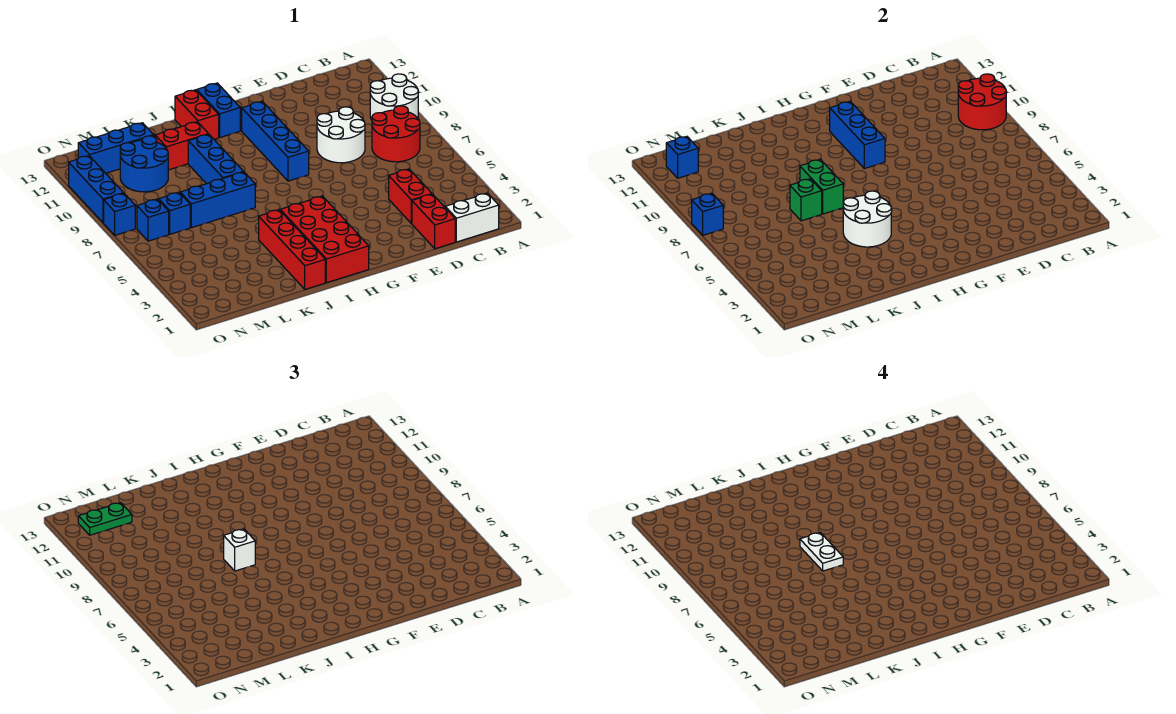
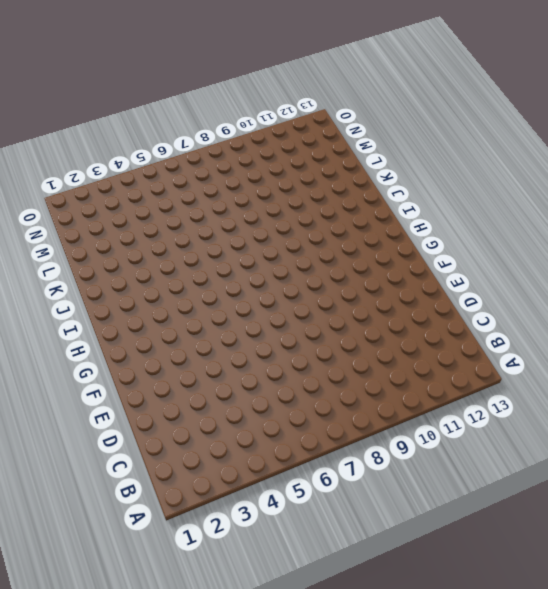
none -> white 2x2 round brick [370,74,418,120]
none -> white 1x2 brick [445,193,499,242]
none -> red 2x2 round brick [372,106,420,162]
none -> red 1x2 brick [412,194,455,249]

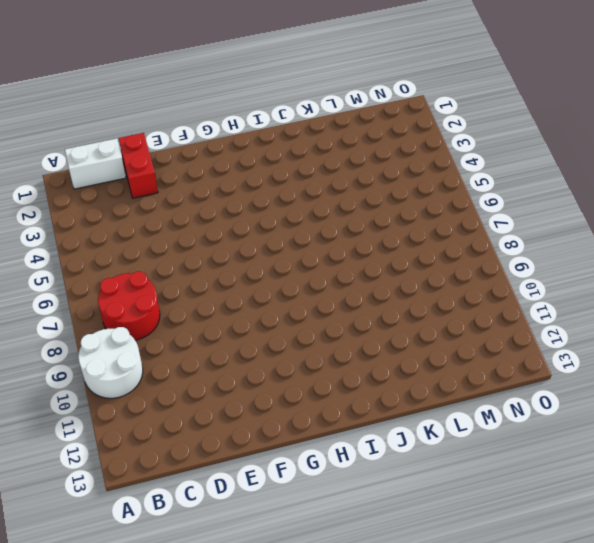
none -> red 1x2 brick [389,169,432,224]
none -> white 2x2 round brick [317,107,365,163]
none -> blue 1x4 brick [242,101,309,181]
none -> red 2x4 brick [280,196,369,283]

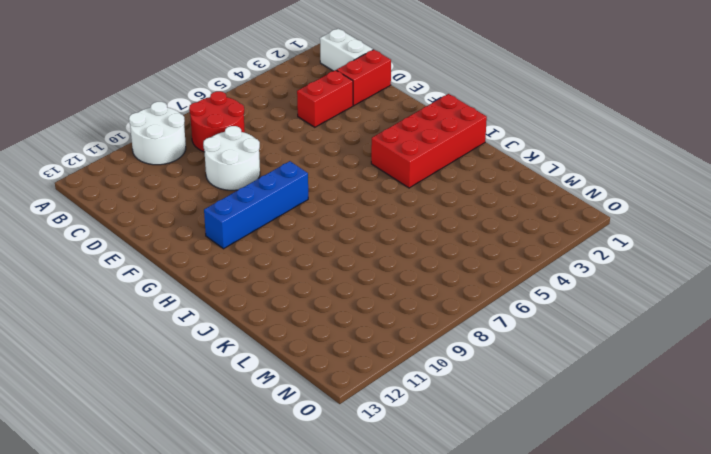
none -> blue 1x2 brick [197,83,240,137]
none -> red 1x2 brick [175,90,219,139]
none -> red 1x4 brick [259,210,325,289]
none -> blue 1x3 brick [180,172,255,228]

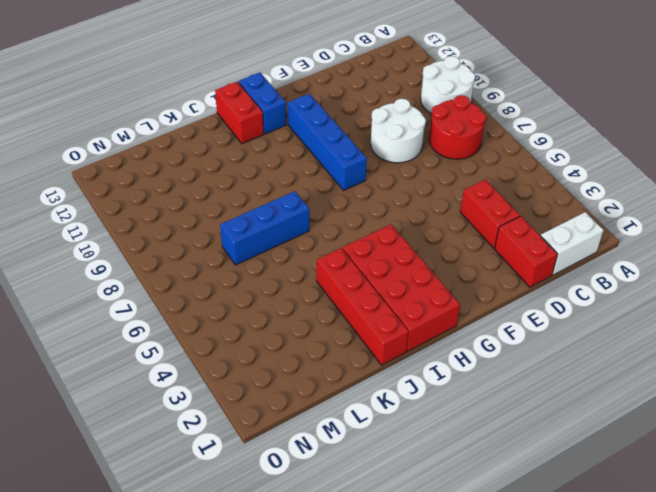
none -> blue 1x3 brick [188,134,244,184]
none -> red 1x2 brick [155,122,208,170]
none -> blue 2x2 round brick [120,136,168,192]
none -> blue 1x3 brick [78,123,154,173]

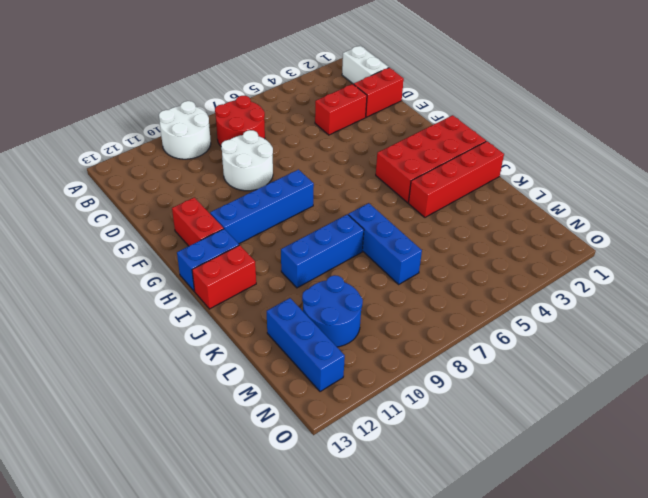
red 1x2 brick [172,197,224,246] -> red 1x2 brick moved to [155,122,208,170]
none -> blue 1x1 brick [159,193,190,234]
none -> blue 1x1 brick [137,199,169,241]
none -> blue 1x1 brick [104,194,135,235]
none -> blue 1x3 brick [69,156,124,223]

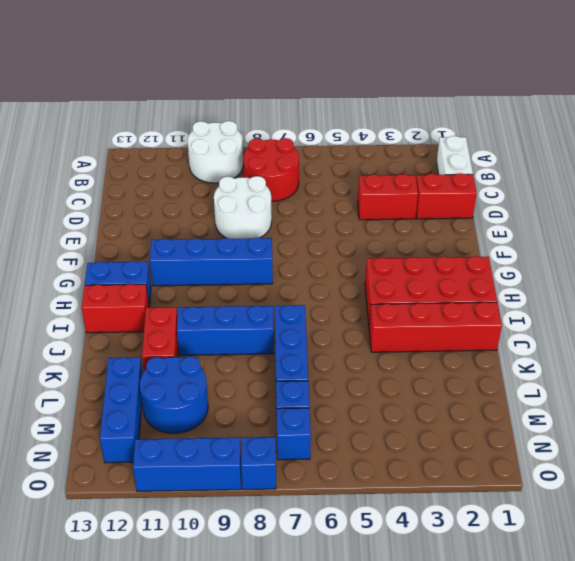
none -> red 2x2 round brick [958,74,1006,130]
none -> blue 1x3 brick [830,101,885,169]
none -> white 2x2 round brick [843,191,892,247]
none -> green 1x2 brick [800,159,843,214]

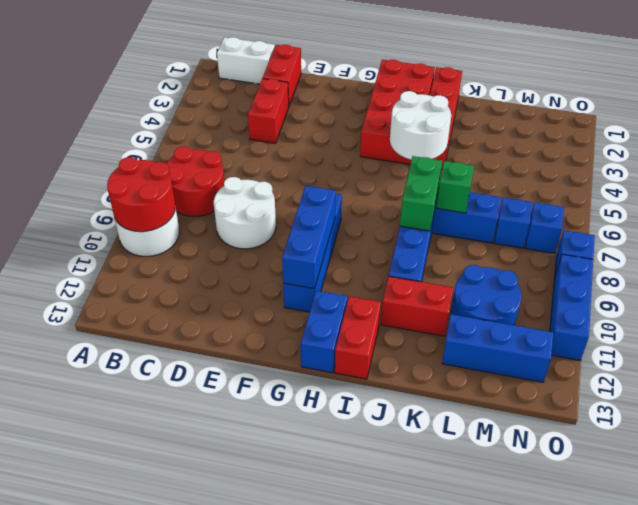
none -> blue 1x1 brick [666,136,698,178]
none -> blue 1x1 brick [692,194,723,235]
none -> white 1x1 brick [224,529,255,571]
none -> green 1x2 plate [78,503,132,535]

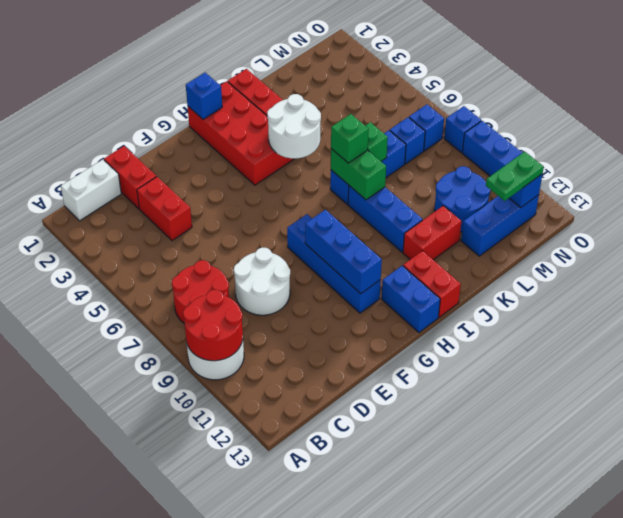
blue 1x1 brick [186,73,222,119] -> blue 1x1 brick moved to [692,194,723,235]
green 1x1 brick [331,114,369,163] -> white 1x1 brick [224,529,255,571]
none -> white 1x2 plate [800,533,843,571]

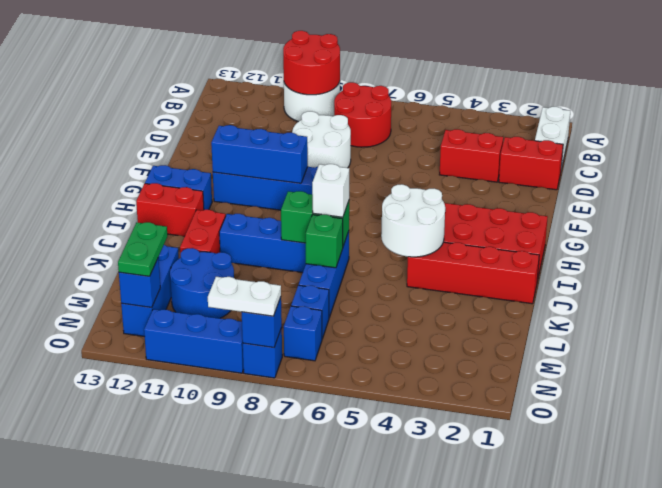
white 1x2 plate [208,277,281,316] -> white 1x2 plate moved to [800,533,843,571]

